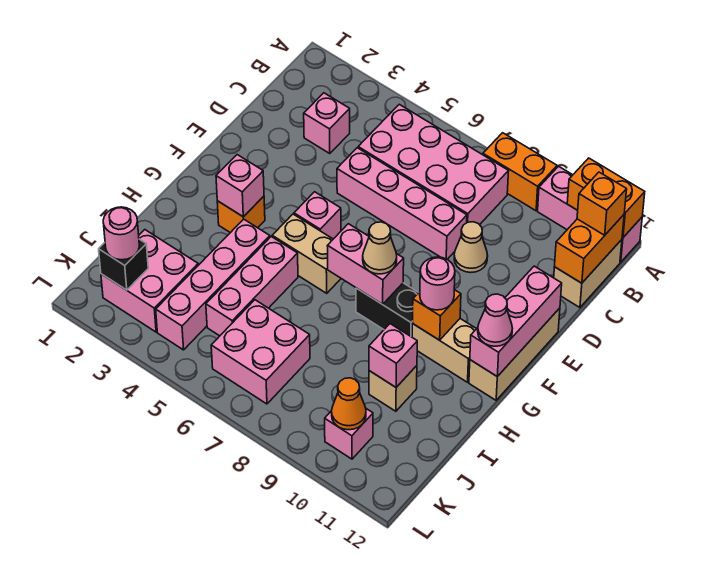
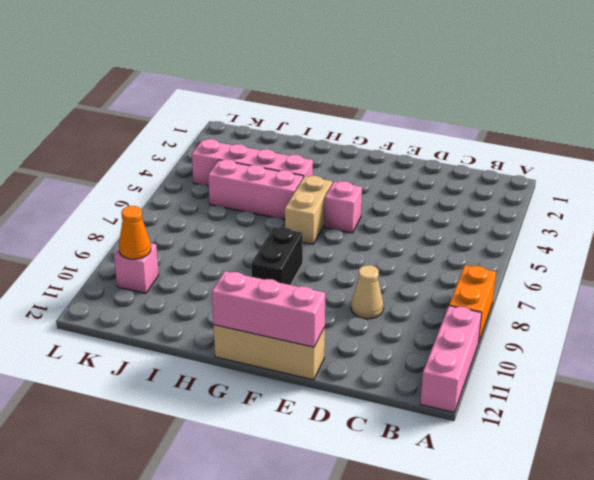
none -> pink 2x4 brick [358,104,509,225]
none -> tan 1x2 brick [554,240,622,308]
none -> pink 1x1 brick [304,93,350,154]
none -> pink 1x4 brick [337,148,467,259]

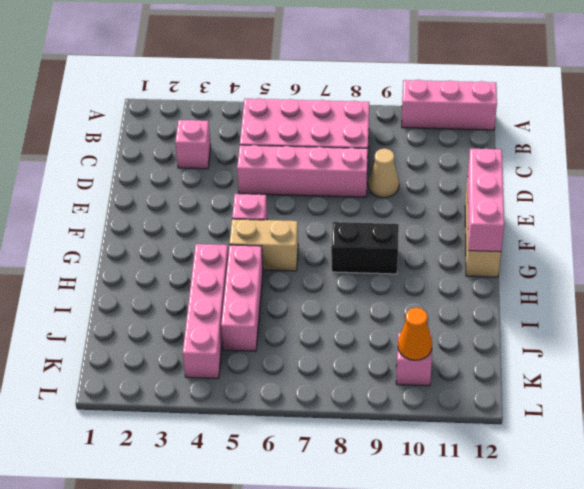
none -> orange 1x2 brick [483,133,557,211]
none -> tan 1x2 brick [554,240,622,308]
none -> orange 1x1 brick [217,196,265,233]
none -> tan 1x2 brick [412,319,476,382]

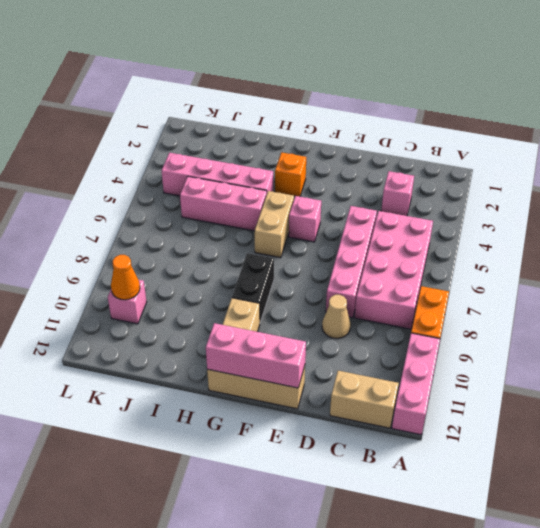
none -> tan 1x1 brick [369,366,417,411]
none -> pink 2x2 brick [101,230,198,332]
none -> pink 2x2 brick [211,300,310,404]
none -> orange 1x2 brick [567,158,645,238]

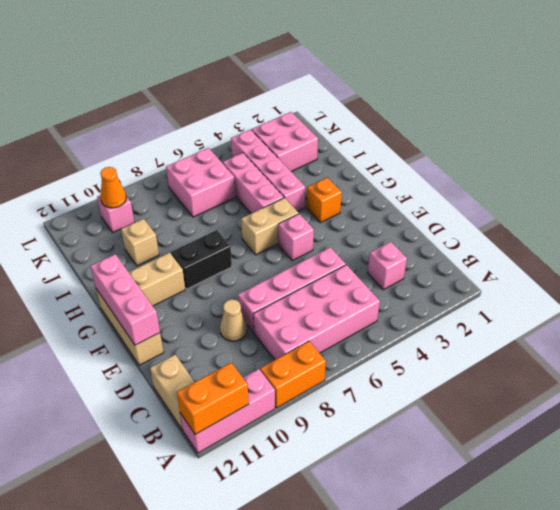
none -> orange 1x2 brick [555,215,624,283]
none -> pink 1x1 brick [216,155,264,217]
none -> pink 1x2 brick [328,224,404,304]
none -> orange 1x1 brick [412,290,461,340]

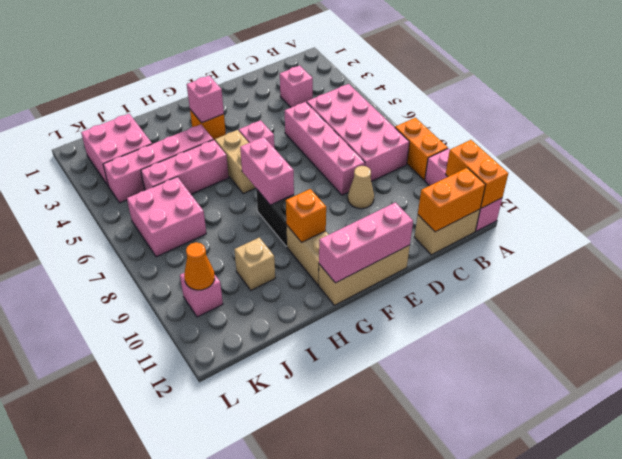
none -> pink 1x1 brick [369,324,417,387]
none -> black 1x1 brick [99,239,148,290]
none -> orange 1x1 brick [577,172,627,235]
none -> tan 1x1 cone [363,222,397,274]

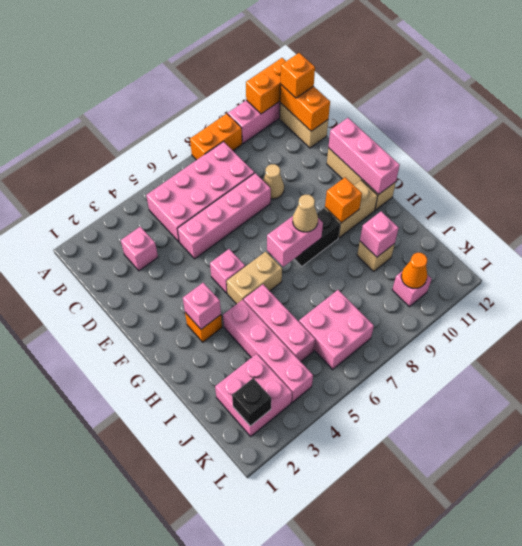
none -> pink 1x1 round brick [420,257,455,310]
none -> pink 1x1 cone [478,294,512,346]
none -> pink 1x1 round brick [103,207,139,260]

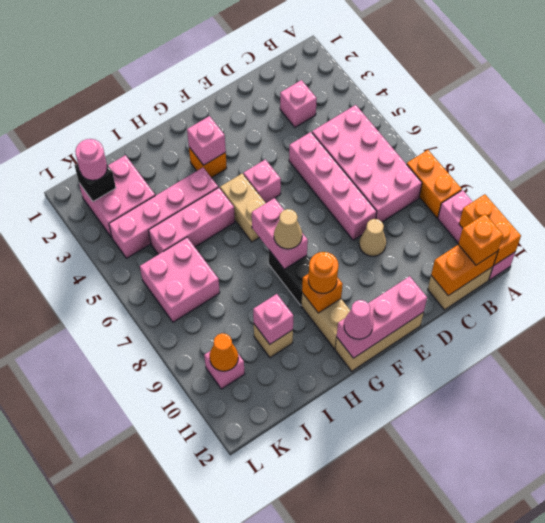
orange 1x1 round brick [308,252,338,293] -> pink 1x1 round brick [420,257,455,310]

